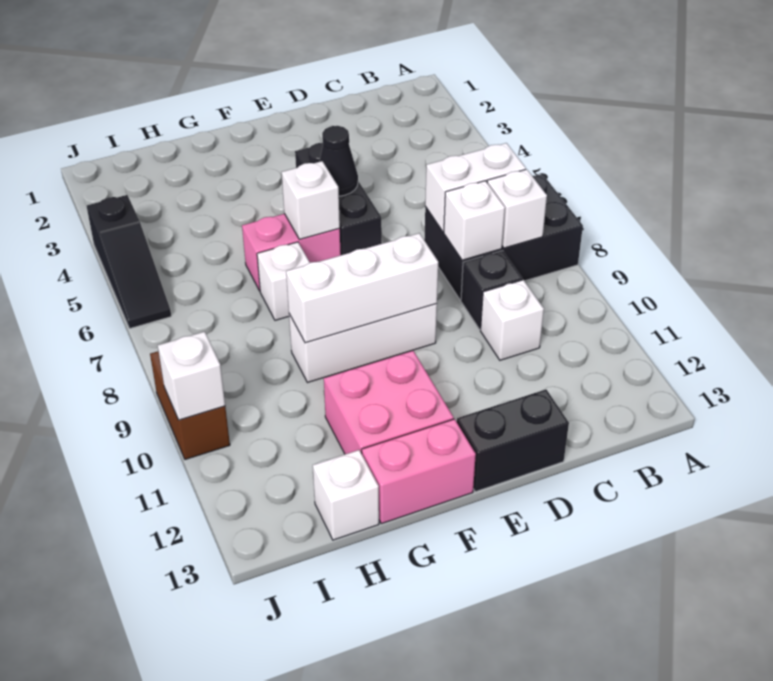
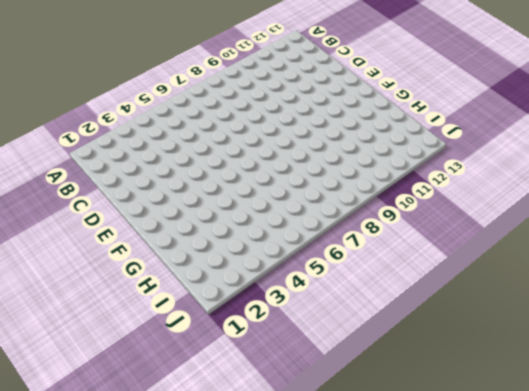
none -> black 2x3 brick [424,174,583,300]
none -> black 1x1 brick [461,251,522,329]
none -> white 1x1 brick [481,280,544,360]

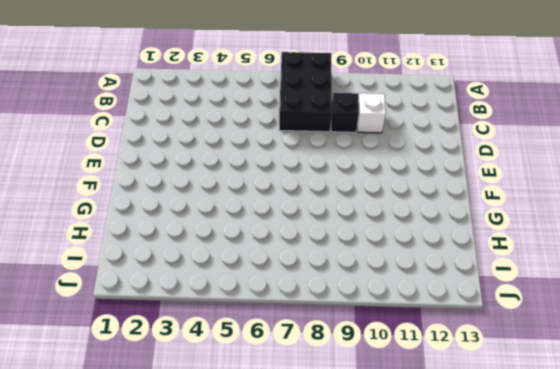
none -> black 1x2 brick [457,389,569,492]
none -> black 1x3 brick [295,143,382,255]
none -> white 1x3 brick [289,304,437,383]

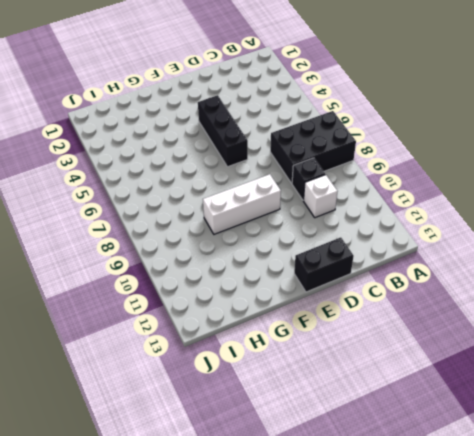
none -> pink 1x2 brick [242,214,341,291]
none -> pink 2x2 brick [324,351,454,454]
none -> pink 1x2 brick [362,419,476,524]

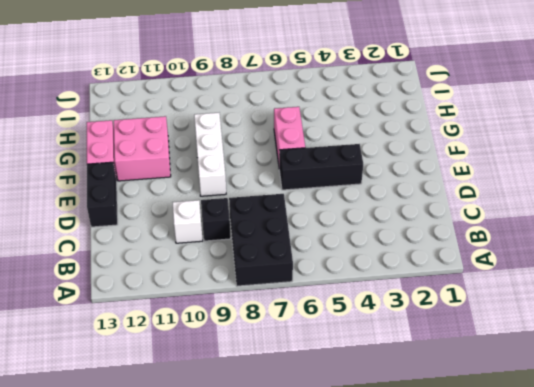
none -> white 1x1 brick [257,242,310,320]
none -> white 1x1 brick [313,450,379,540]
none -> black 1x3 slope [86,195,171,328]

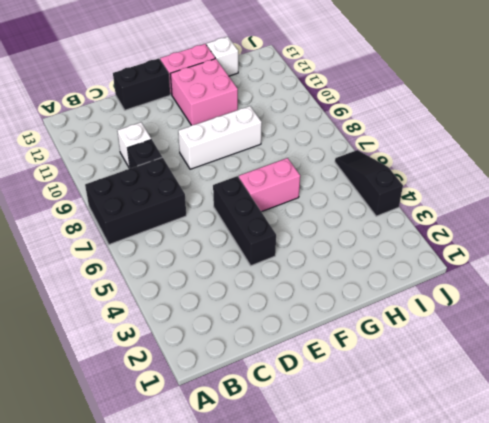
none -> white 1x1 brick [257,242,310,320]
none -> brown 1x2 brick [150,351,230,459]
none -> white 1x2 brick [425,143,526,232]

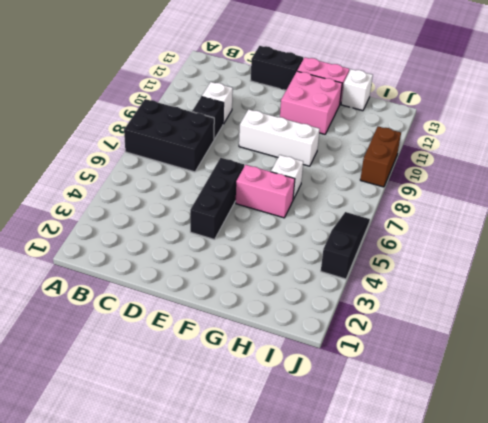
none -> white 1x2 brick [425,143,526,232]
none -> white 1x1 brick [487,169,547,248]
none -> white 1x1 brick [444,181,505,260]

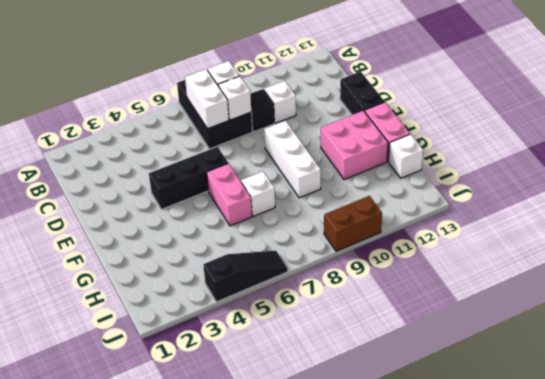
none -> black 1x1 cone [319,126,358,196]
none -> white 1x3 brick [286,233,438,343]
none -> white 1x1 brick [282,161,340,239]

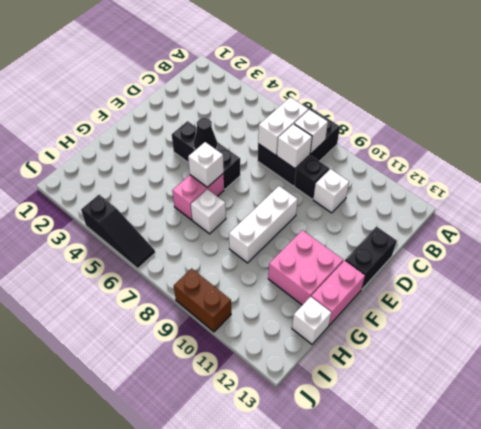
none -> white 1x3 brick [286,233,438,343]
none -> white 1x1 brick [158,332,225,420]

